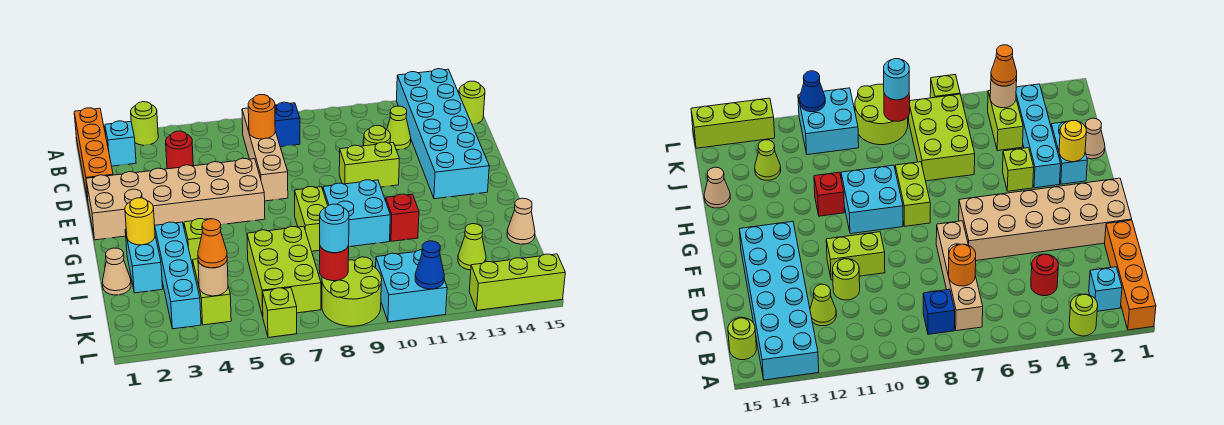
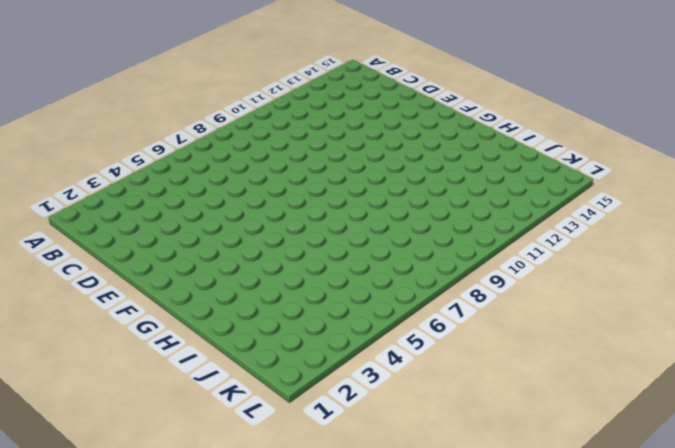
none -> orange 1x4 brick [74,108,113,200]
none -> lime 1x1 round brick [131,102,158,145]
none -> cyan 2x6 brick [396,69,489,199]
none -> cyan 1x1 brick [105,121,136,166]

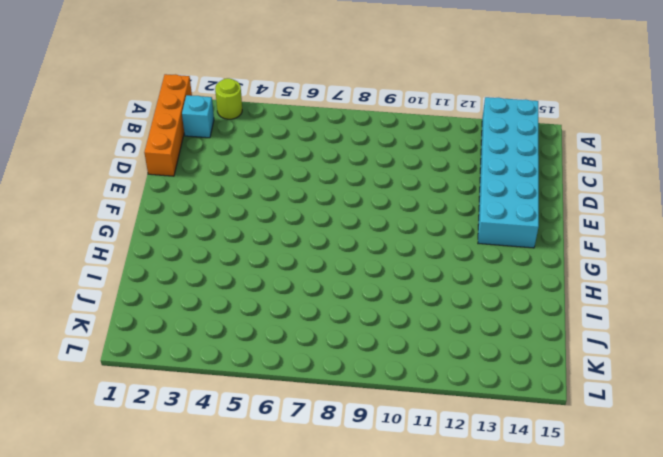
none -> tan 1x4 brick [242,108,288,201]
none -> blue 1x1 brick [275,102,300,147]
none -> lime 1x1 round brick [459,81,485,124]
none -> red 1x1 round brick [166,131,193,169]

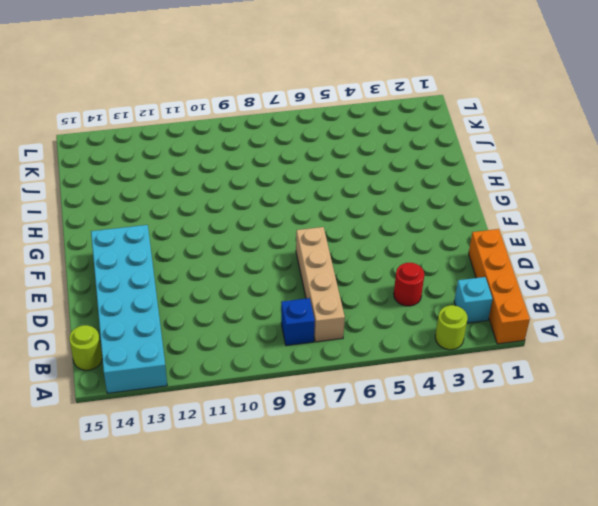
none -> lime 1x1 cone [386,106,411,150]
none -> lime 1x1 round brick [364,126,391,146]
none -> tan 2x6 brick [86,158,265,240]
none -> lime 1x2 brick [339,142,399,187]

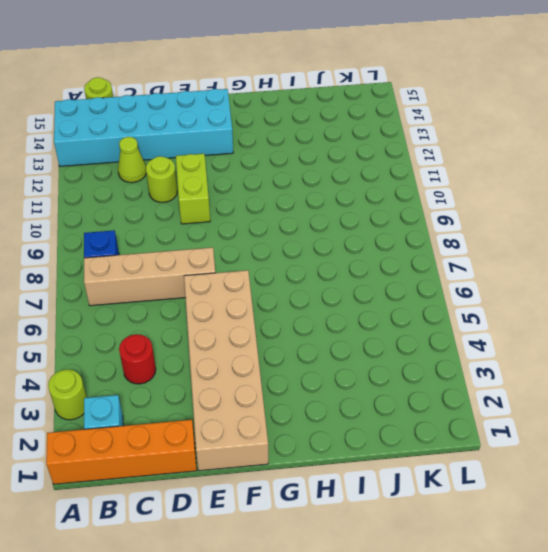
none -> lime 1x2 brick [295,187,328,251]
none -> cyan 2x2 brick [323,180,390,247]
none -> cyan 1x2 brick [125,229,163,293]
none -> cyan 1x4 brick [155,222,201,329]

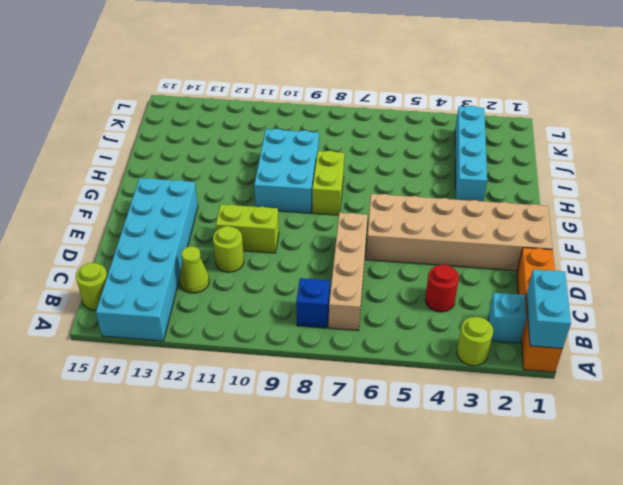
cyan 1x2 brick [526,269,571,349] -> cyan 1x2 brick moved to [125,229,163,293]
cyan 2x3 brick [254,129,319,213] -> cyan 2x2 brick [323,180,390,247]
none -> lime 1x1 brick [184,219,208,265]
none -> red 1x1 brick [385,194,419,241]
none -> tan 1x1 cone [102,248,131,295]
none -> lime 2x3 brick [247,226,321,316]

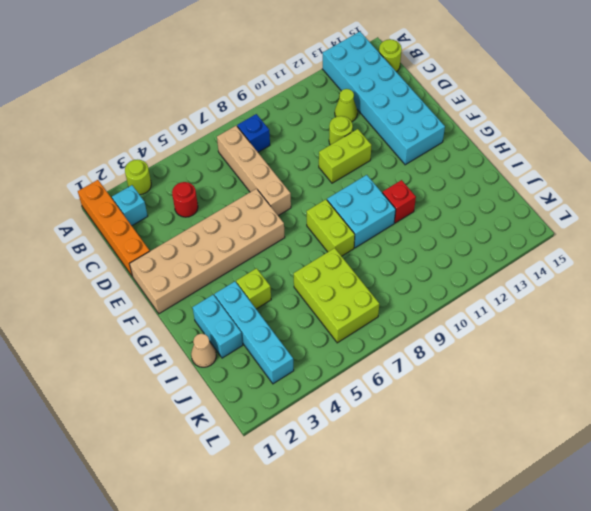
none -> tan 1x1 cone [507,198,535,244]
none -> lime 1x2 brick [193,259,231,325]
none -> lime 1x1 cone [458,224,486,270]
none -> lime 2x2 round brick [322,257,382,326]

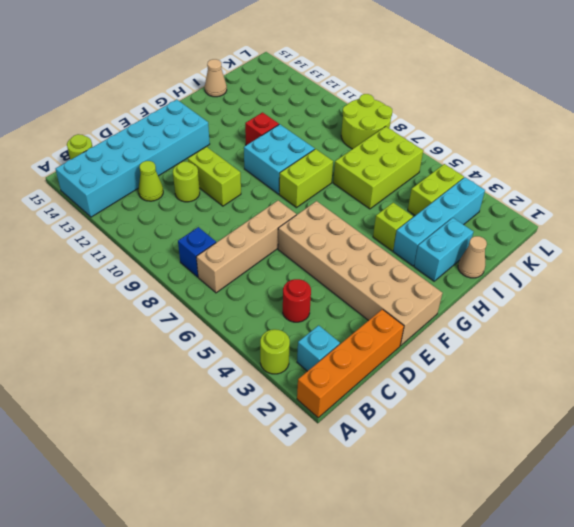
none -> lime 1x1 cone [458,224,486,270]
none -> cyan 2x2 brick [376,250,447,322]
none -> lime 1x1 brick [262,288,297,338]
none -> lime 1x3 brick [469,254,565,310]

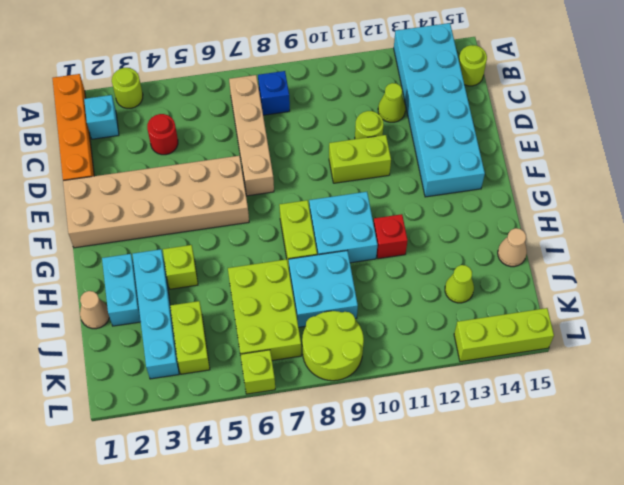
cyan 2x2 brick [289,251,358,327] -> cyan 2x2 brick moved to [376,250,447,322]
none -> orange 1x1 round brick [248,95,275,139]
none -> yellow 1x1 round brick [125,198,155,245]
none -> tan 1x1 round brick [198,261,228,296]
none -> red 1x1 round brick [319,246,349,281]

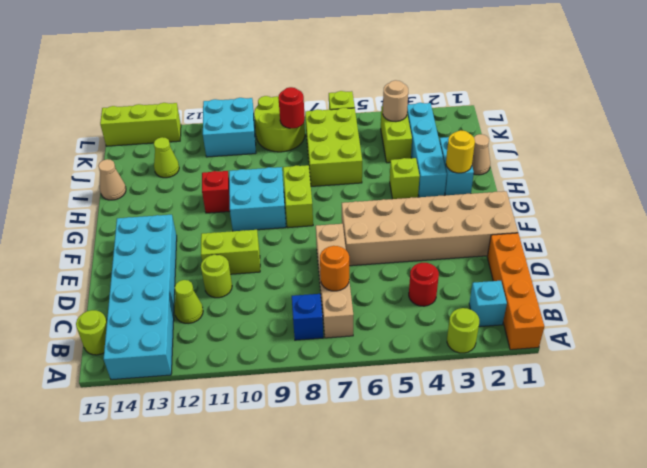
none -> blue 1x1 cone [415,241,444,289]
none -> orange 1x1 cone [198,219,227,268]
none -> cyan 1x1 round brick [320,204,349,253]

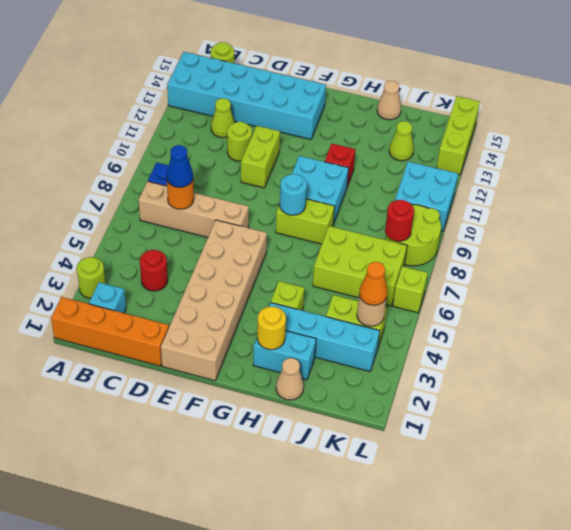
blue 1x1 cone [167,145,193,188] -> blue 1x1 cone moved to [415,241,444,289]
cyan 1x1 round brick [280,174,307,215] -> cyan 1x1 round brick moved to [320,204,349,253]

